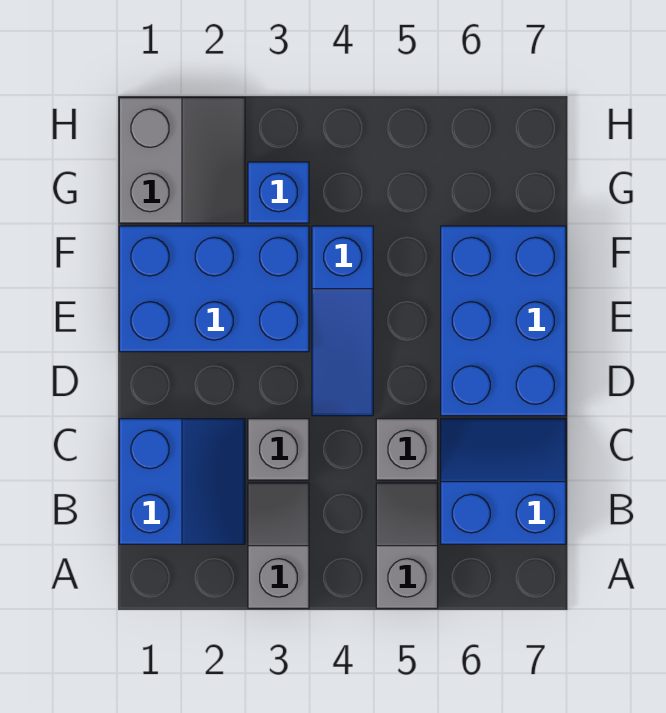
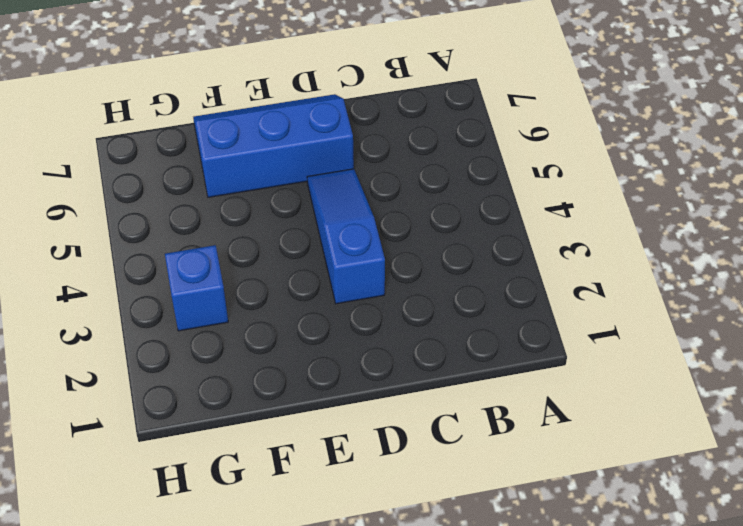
blue 1x3 slope [307,169,385,304] -> blue 1x3 slope turned to [312,226,373,416]
blue 2x3 slope [193,94,354,197] -> blue 2x3 brick [441,226,566,416]
none -> grey 1x2 slope [248,483,309,608]
none -> grey 1x2 slope [376,483,438,608]

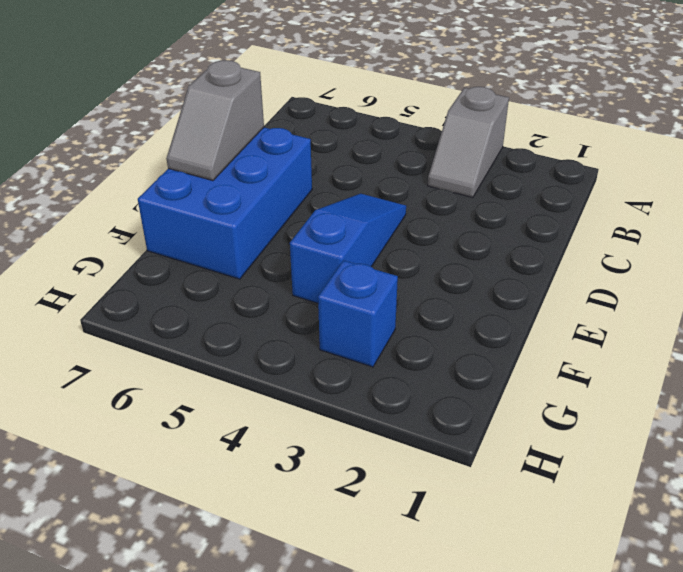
grey 1x2 slope [166,60,264,181] -> grey 1x2 slope moved to [376,483,438,608]
none -> blue 2x2 slope [119,419,245,544]
none -> blue 2x2 slope [441,419,566,544]

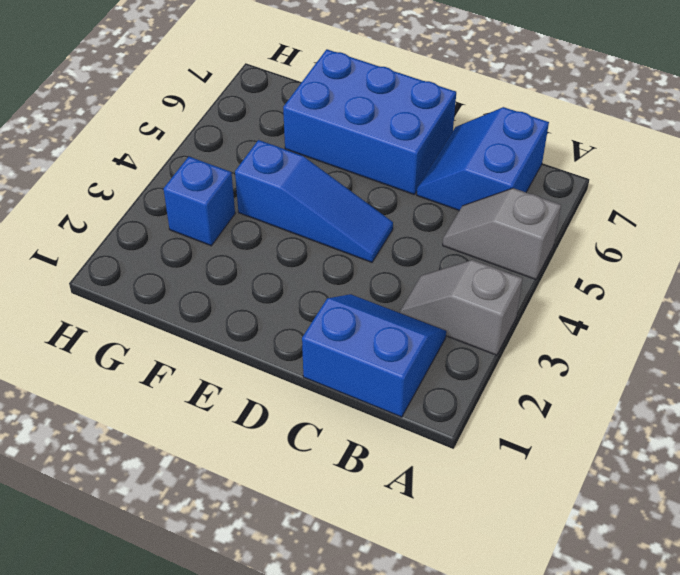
none -> grey 1x1 brick [248,419,309,480]
none -> grey 1x1 brick [376,419,438,480]

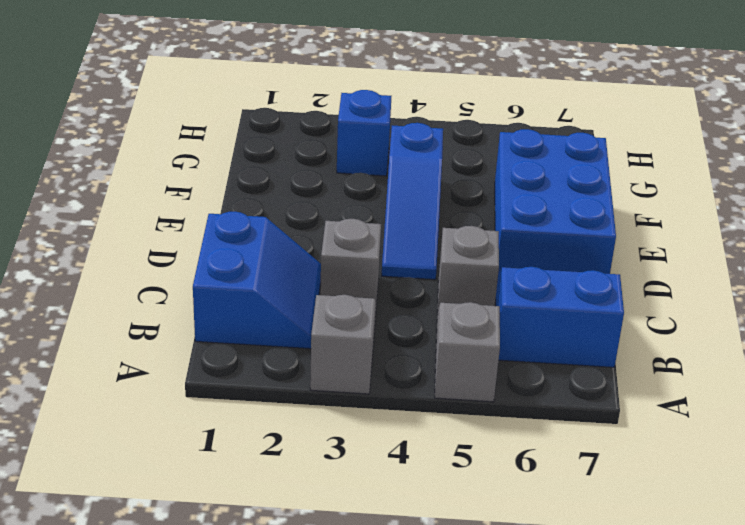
none -> blue 2x3 brick [119,226,309,352]
none -> grey 2x2 slope [119,98,245,223]

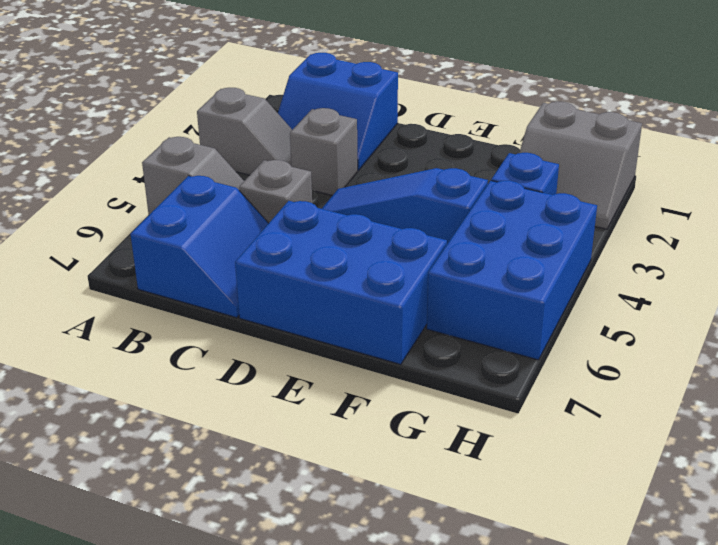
blue 2x3 brick [427,181,597,360] -> blue 2x3 brick moved to [119,226,309,352]

